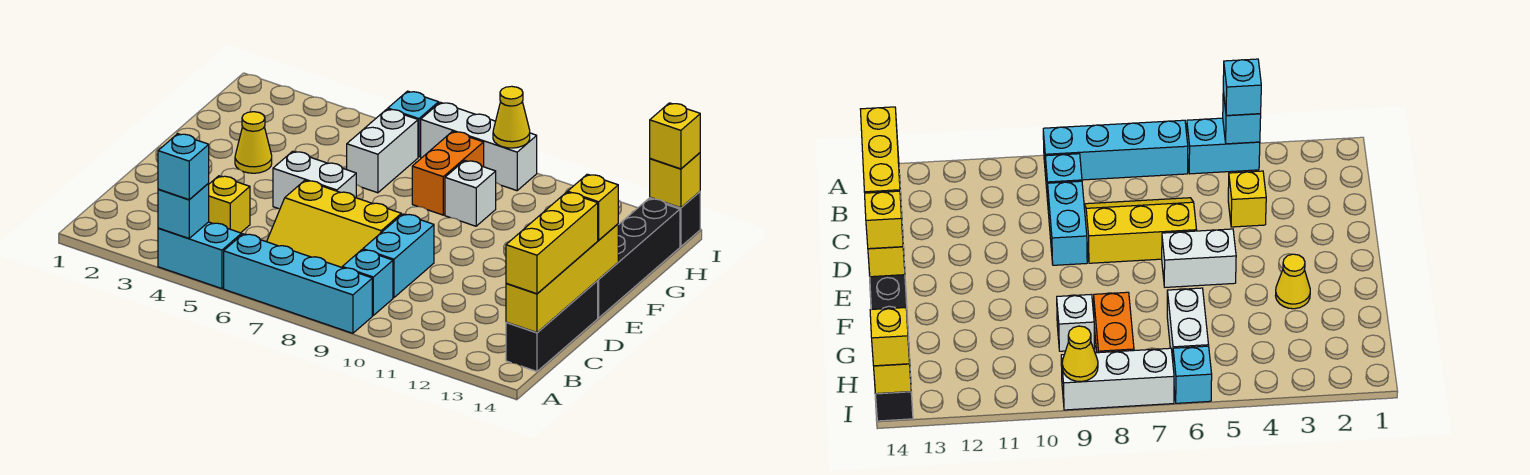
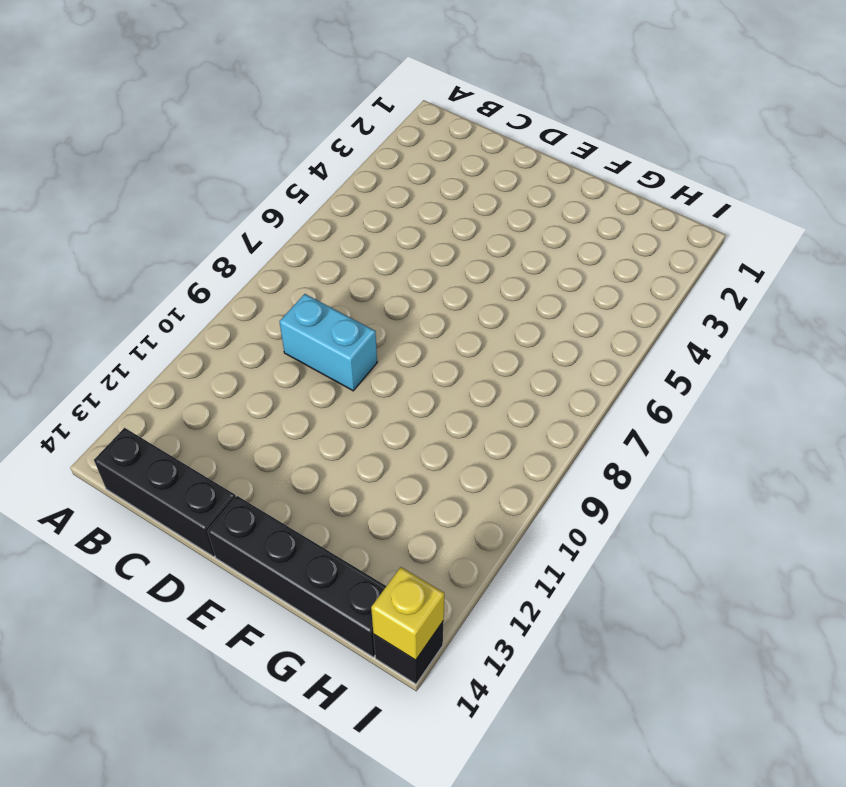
none -> cyan 1x2 brick [158,222,242,289]
none -> cyan 1x4 brick [224,234,372,333]
none -> cyan 1x1 brick [342,250,393,315]

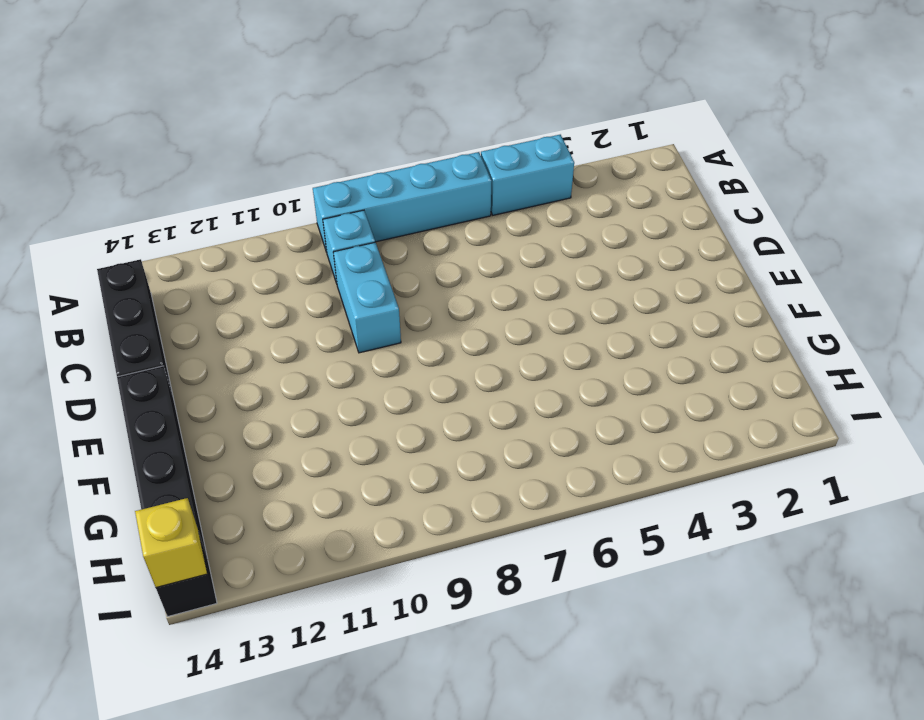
none -> yellow 1x1 brick [209,176,250,233]
none -> yellow 2x3 slope [267,180,401,267]
none -> white 1x2 brick [273,151,356,209]

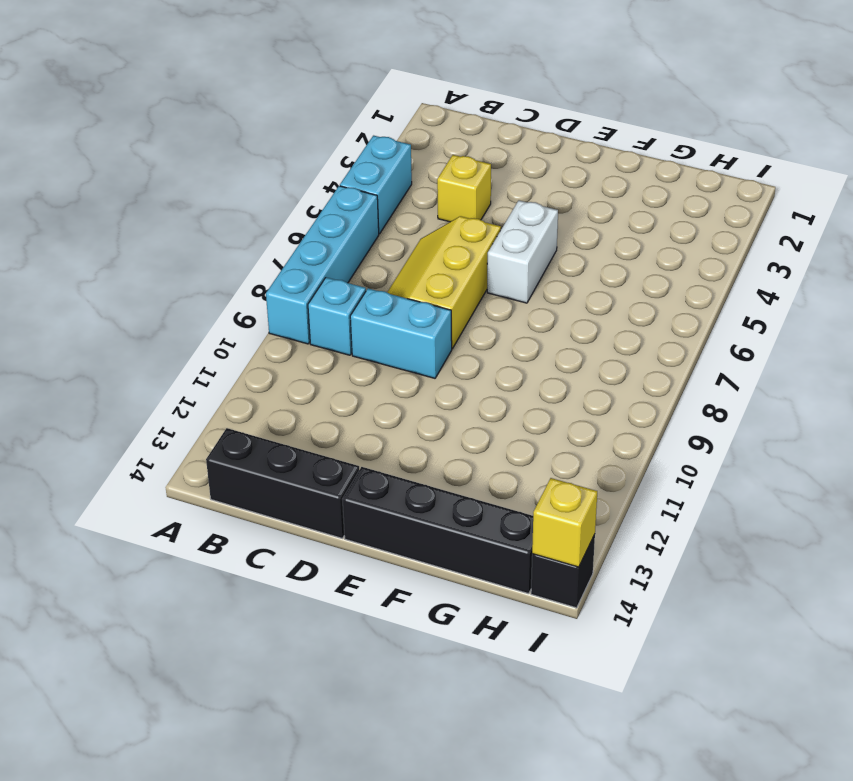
none -> yellow 1x1 cone [235,112,272,173]
none -> white 1x2 brick [347,109,418,193]
none -> orange 1x2 brick [412,131,484,215]

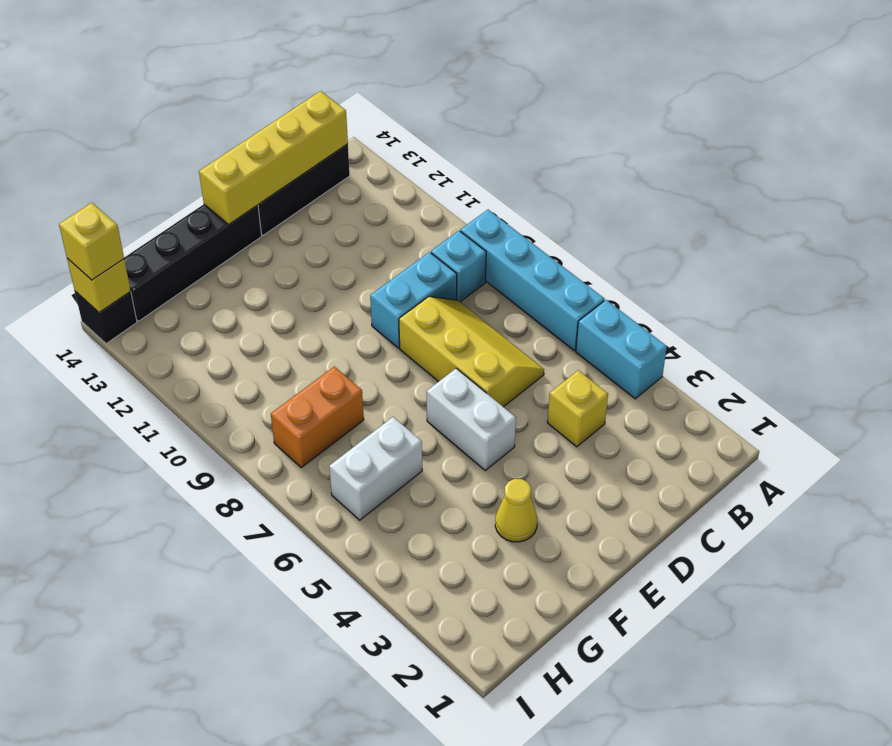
none -> white 1x1 brick [445,160,496,226]
none -> cyan 1x1 brick [388,91,439,157]
none -> white 1x3 brick [421,102,537,191]

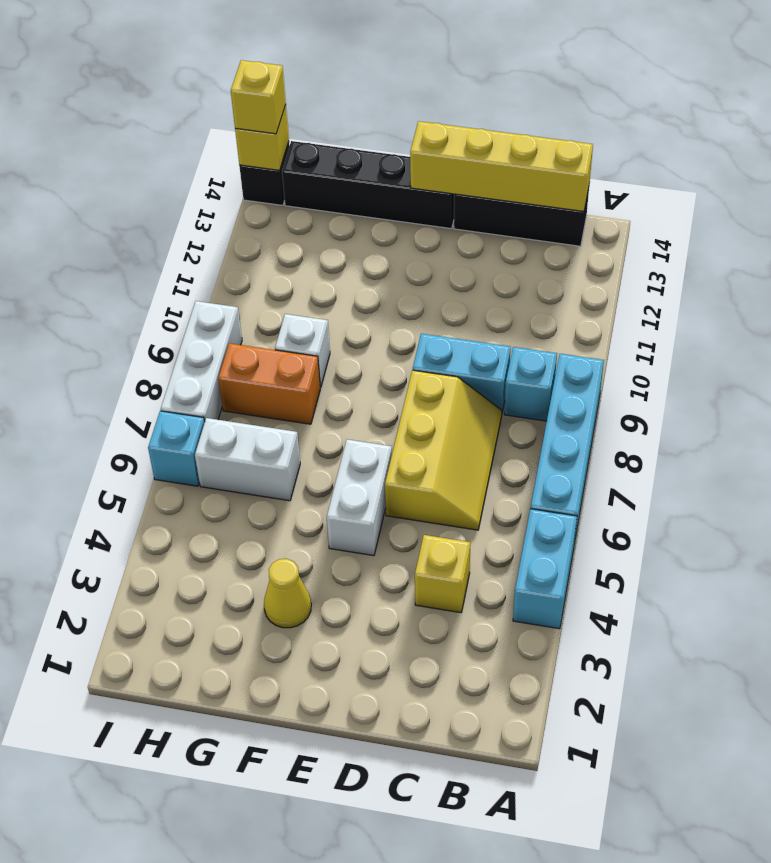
none -> cyan 1x1 brick [158,183,209,238]
none -> yellow 1x1 cone [493,86,530,148]
none -> cyan 1x1 brick [158,134,209,200]

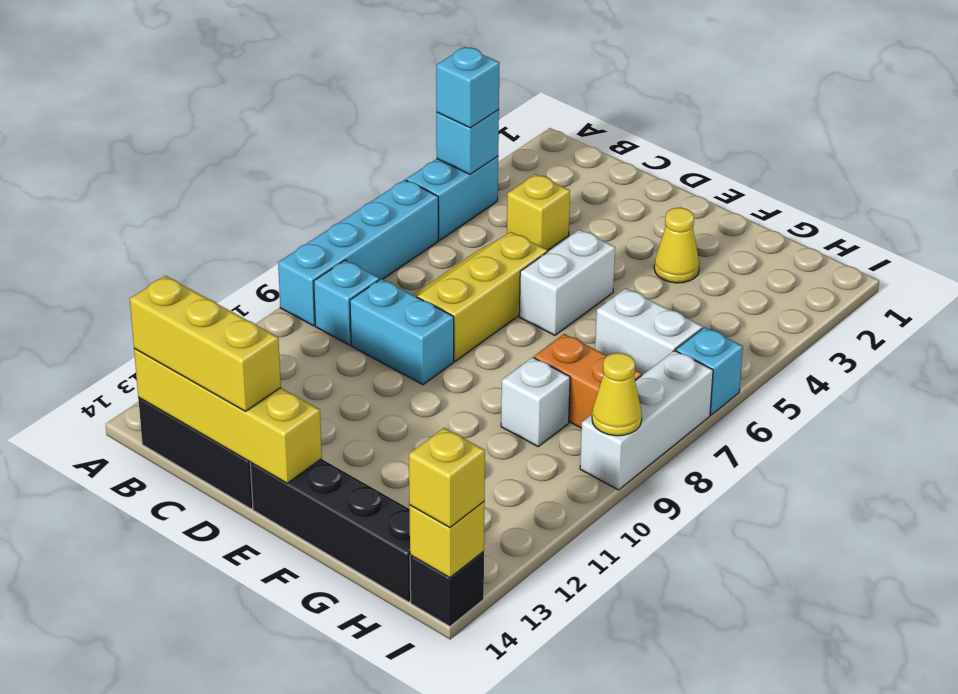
none -> yellow 1x1 brick [568,174,618,240]

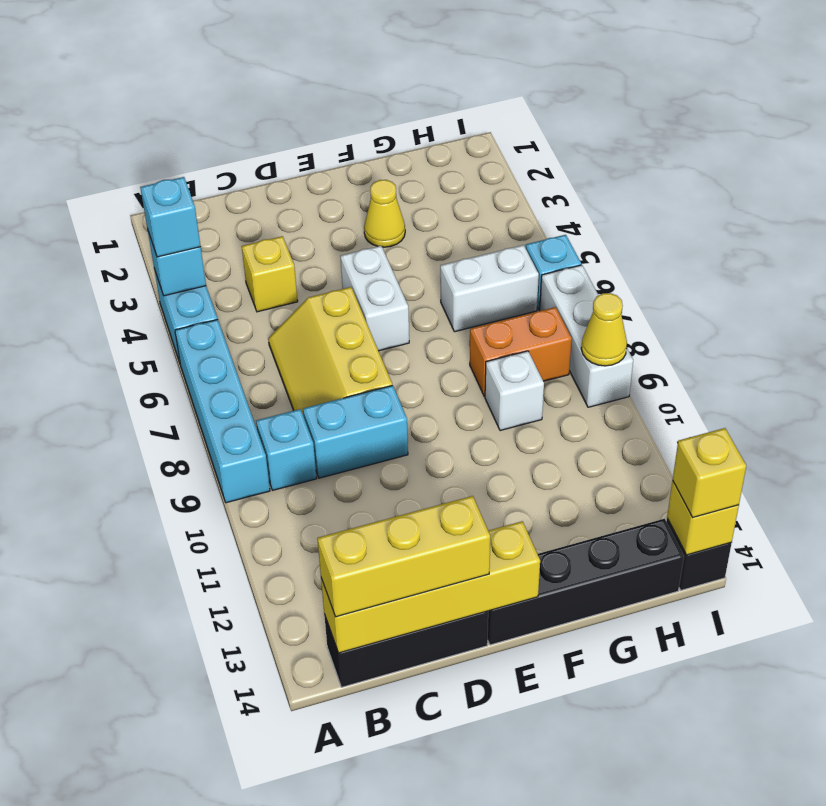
none -> yellow 1x1 brick [568,174,618,240]

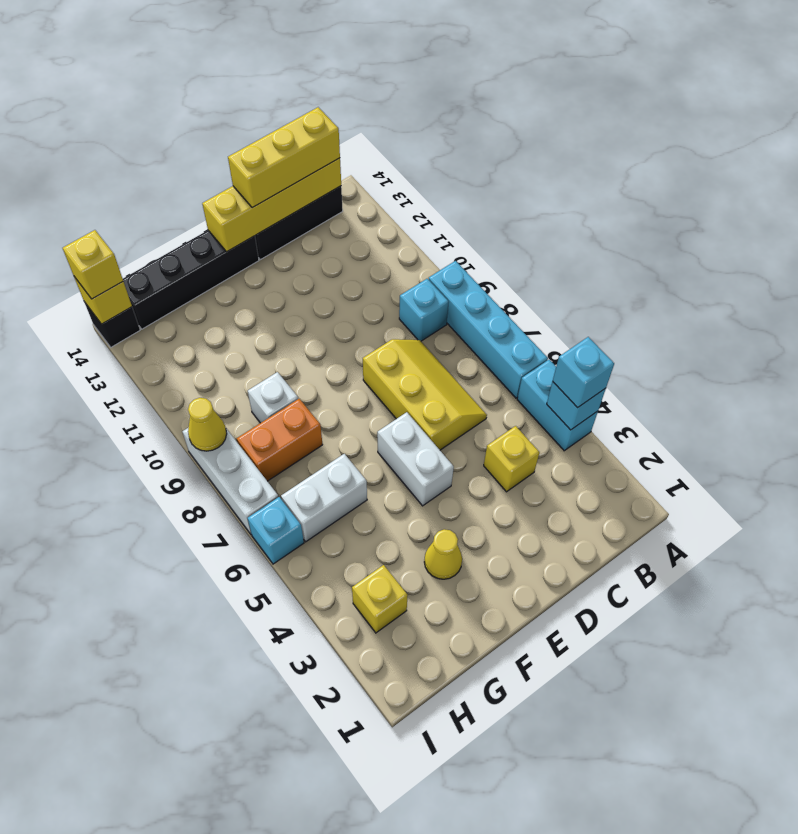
yellow 1x1 brick [352,565,408,633] -> yellow 1x1 brick moved to [568,174,618,240]
none -> cyan 1x2 brick [363,214,434,298]

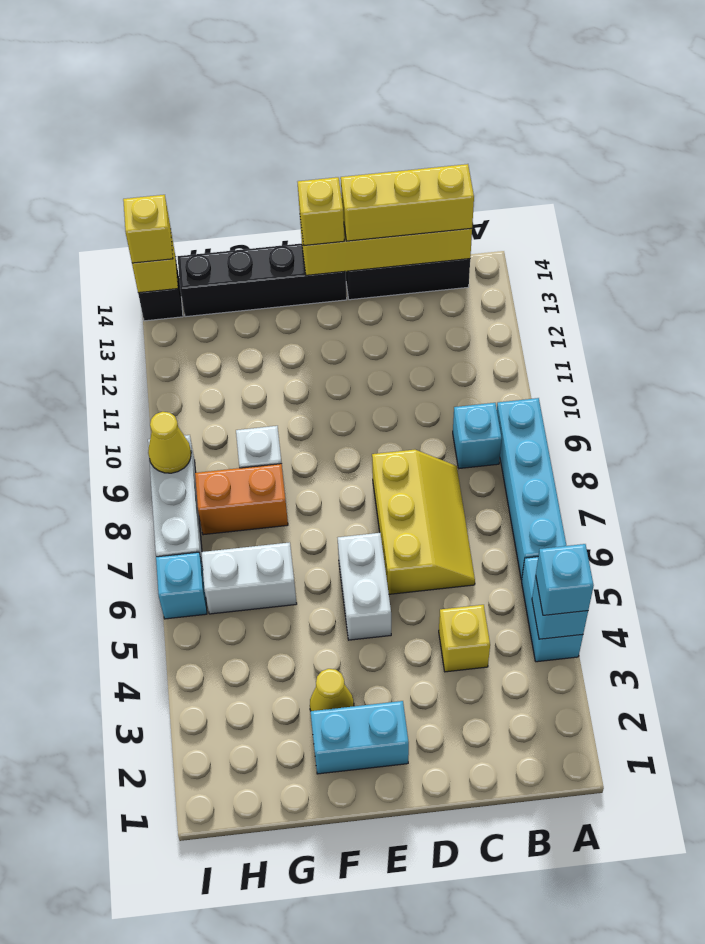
cyan 1x2 brick [310,701,409,774] -> cyan 1x2 brick moved to [363,214,434,298]

